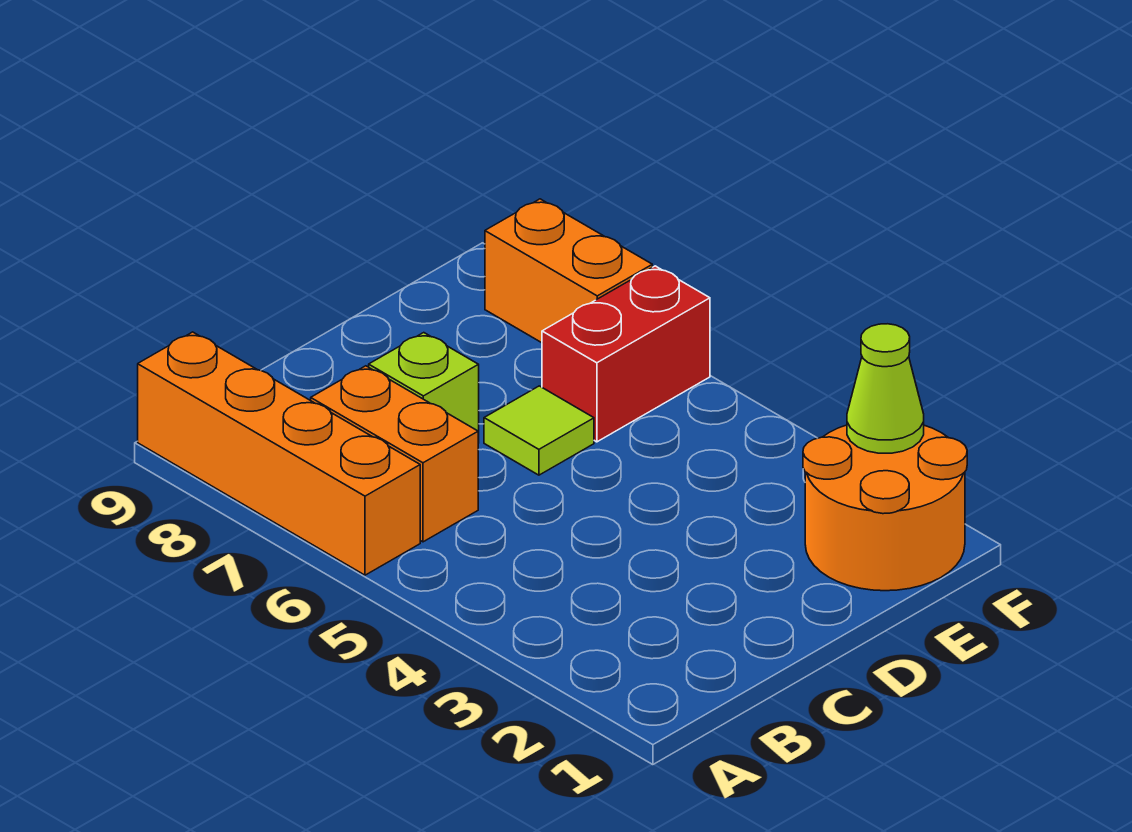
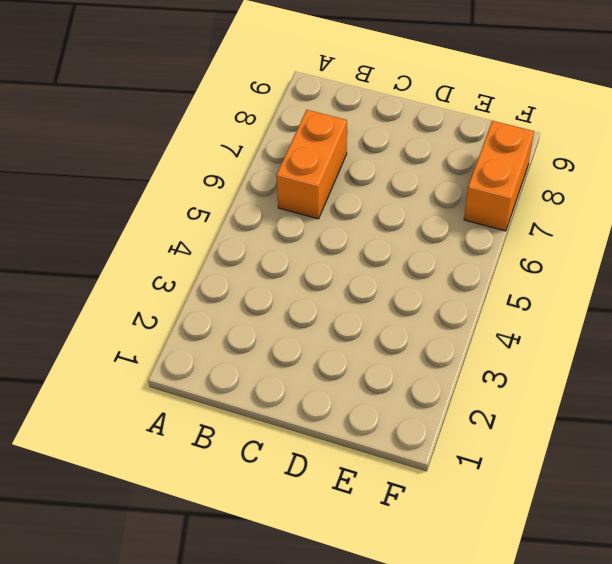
none -> orange 1x4 brick [138,332,420,575]
none -> lime 1x1 brick [369,333,479,443]

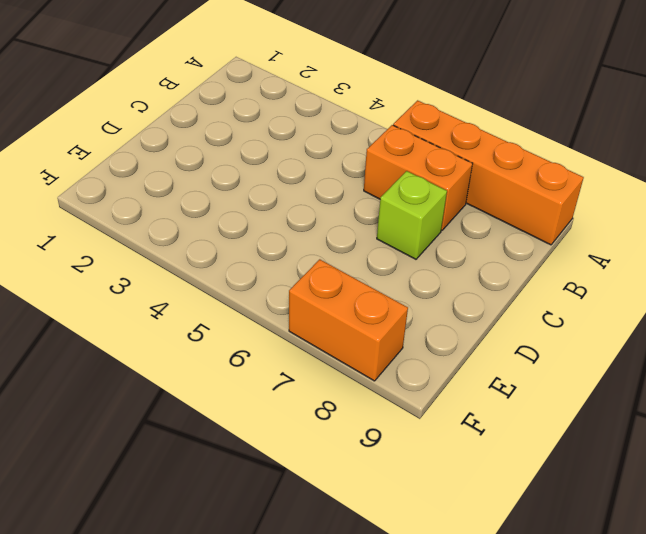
none -> lime 1x1 tile [484,386,594,475]
none -> orange 2x2 round brick [803,425,967,591]

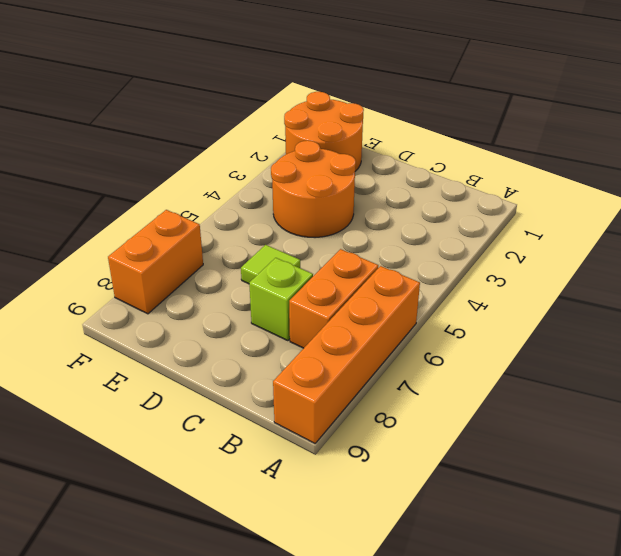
orange 2x2 round brick [271,141,356,238] -> none
none -> red 1x2 brick [542,266,710,442]
none -> lime 1x1 cone [847,324,924,453]

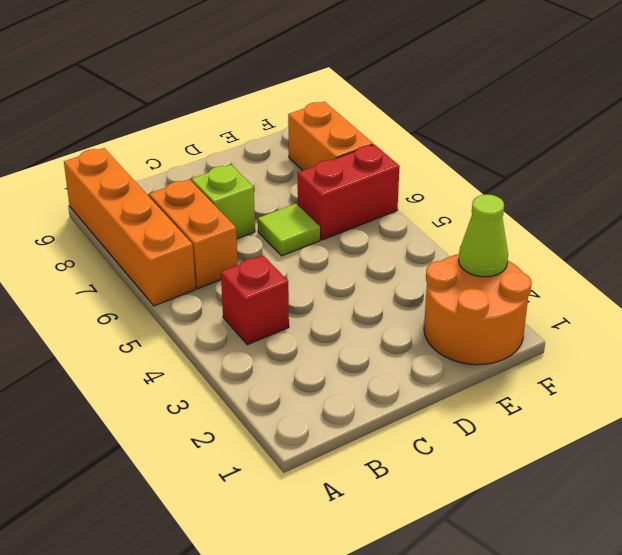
red 1x1 brick [221,255,289,345] -> none

